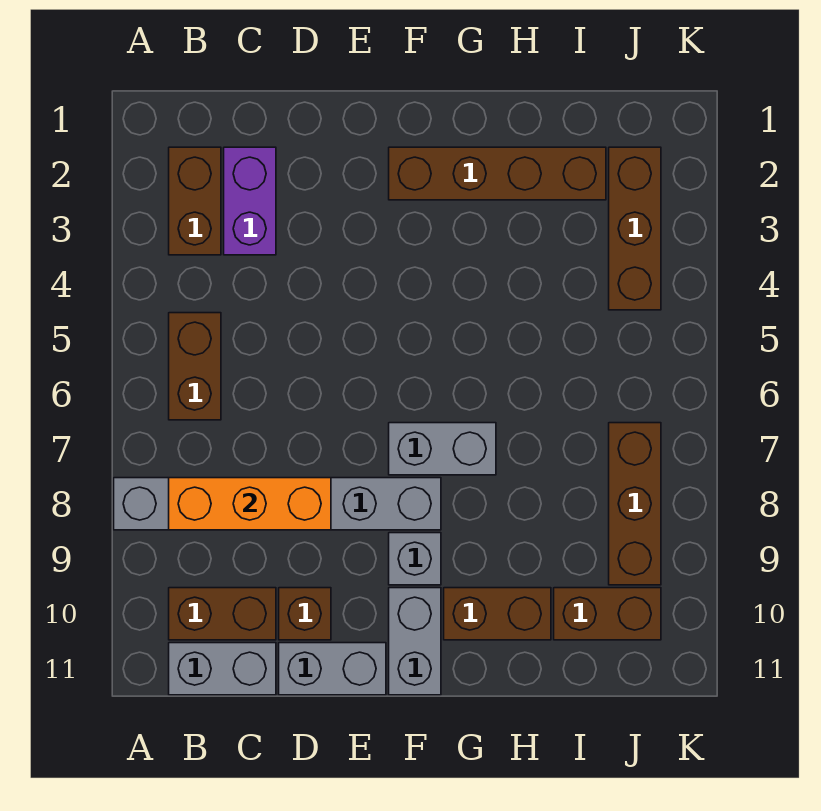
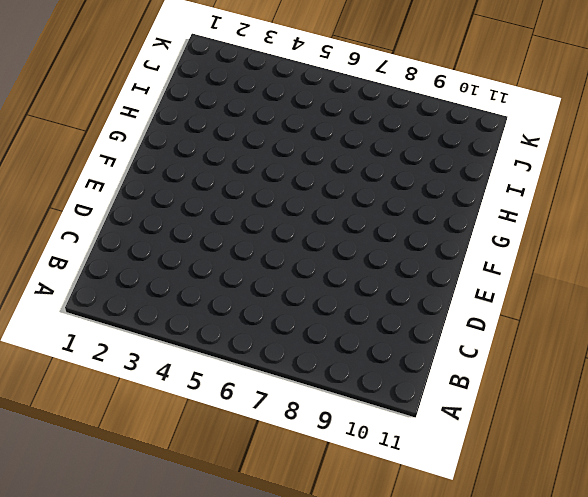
none -> grey 1x6 brick [114,478,441,530]
none -> brown 1x2 brick [169,147,221,255]
none -> brown 1x2 brick [169,313,221,420]

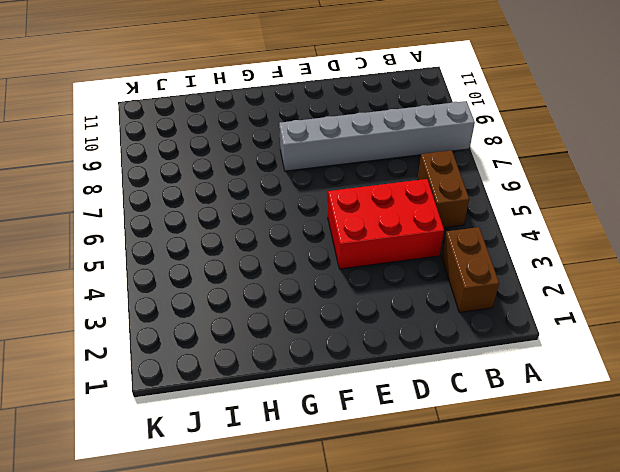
red 2x3 brick [328,179,444,269] -> none
none -> brown 1x2 brick [169,588,276,640]
none -> grey 1x2 brick [169,643,276,695]
none -> purple 1x2 brick [224,147,276,255]

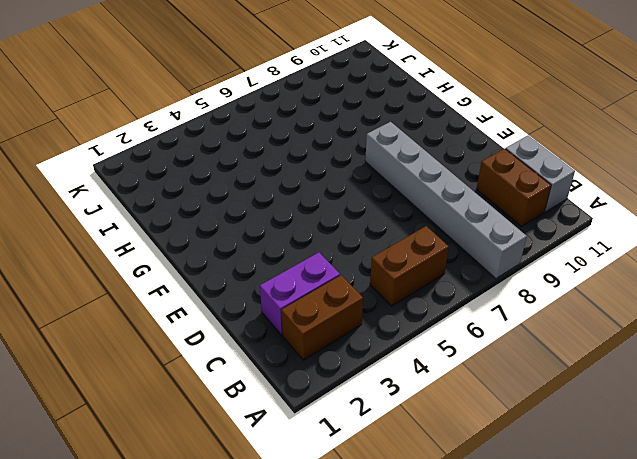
none -> brown 1x1 brick [279,588,331,640]
none -> grey 1x2 brick [279,643,386,695]
none -> brown 1x4 brick [389,147,606,200]

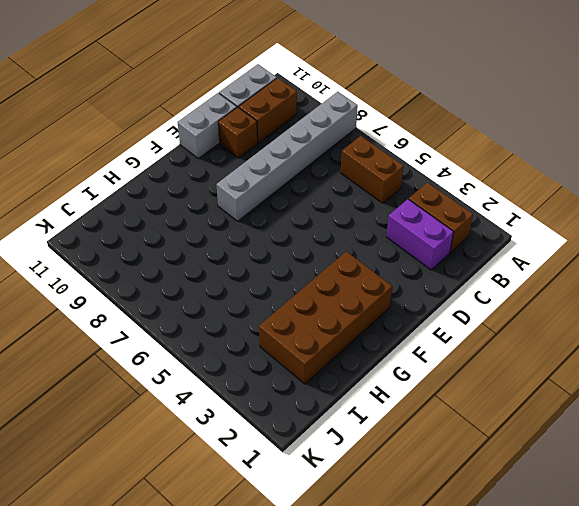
brown 2x4 brick [259,251,392,384] -> brown 1x4 brick [389,147,606,200]
none -> grey 1x2 brick [389,423,496,475]
none -> grey 1x1 brick [389,533,441,585]
none -> grey 1x2 brick [389,588,441,695]

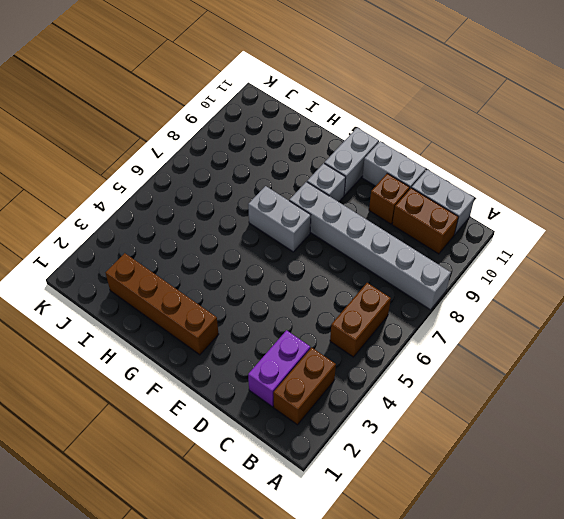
none -> brown 1x2 brick [444,588,551,640]
none -> brown 1x2 brick [554,588,661,640]
none -> brown 1x3 brick [609,147,661,310]

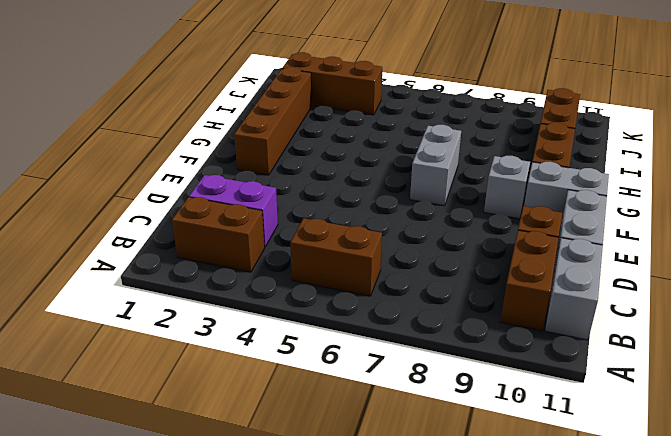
none -> grey 1x6 brick [114,478,441,530]
none -> brown 1x3 brick [609,423,661,585]
none -> orange 1x3 brick [169,478,331,530]

